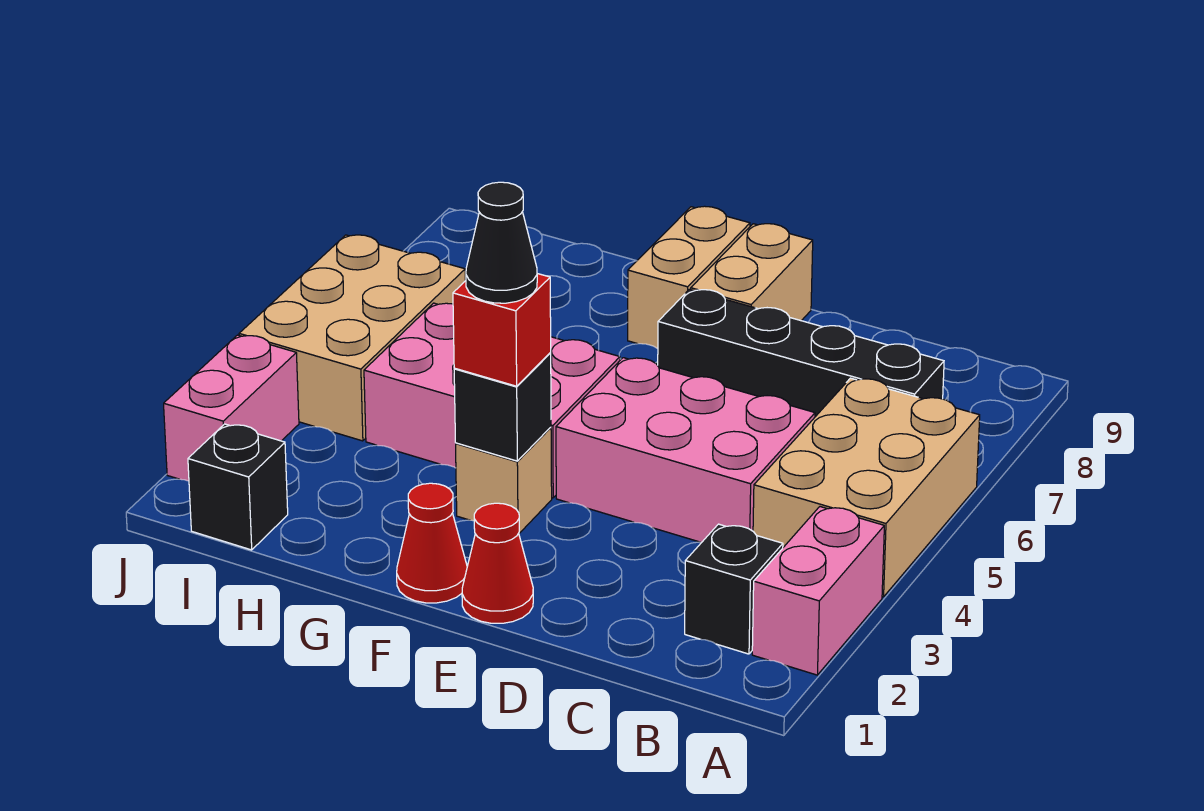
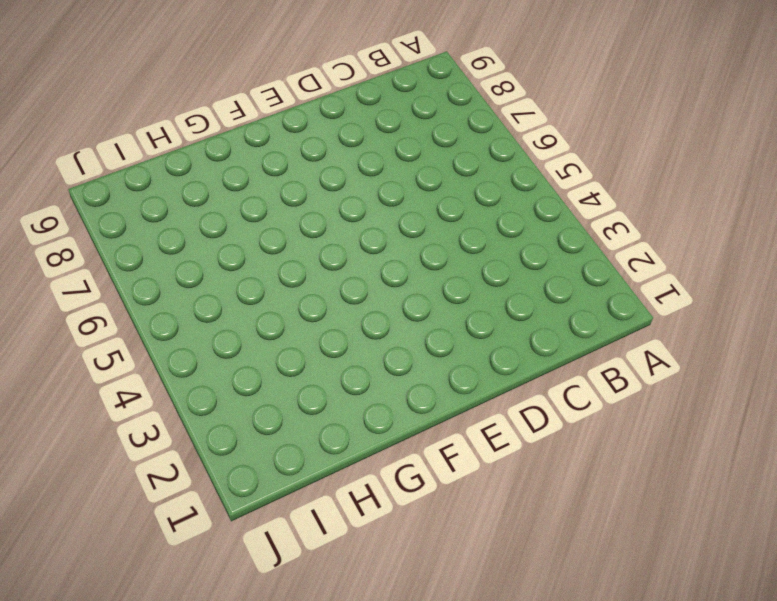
none -> pink 1x2 brick [752,507,884,675]
none -> tan 2x3 brick [753,378,980,597]
none -> black 1x1 brick [685,524,783,654]

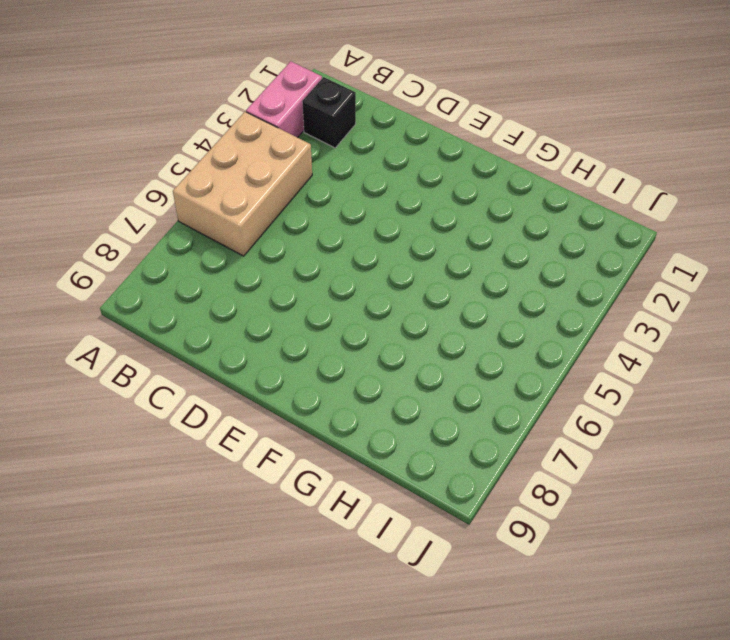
none -> black 1x4 brick [658,289,944,417]
none -> pink 2x3 brick [556,358,815,542]
none -> red 1x1 cone [462,503,533,623]

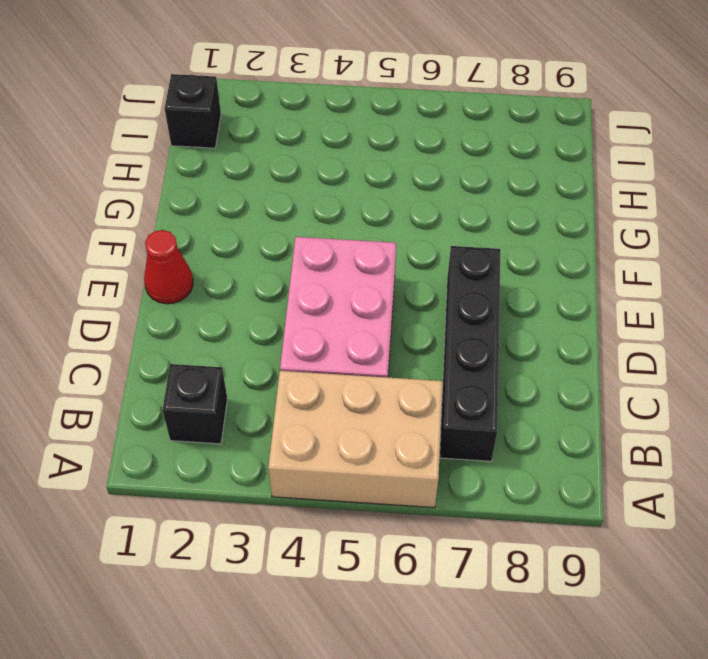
none -> pink 1x2 brick [752,507,884,675]
none -> tan 1x2 brick [691,224,813,321]
none -> red 1x1 cone [397,483,467,603]

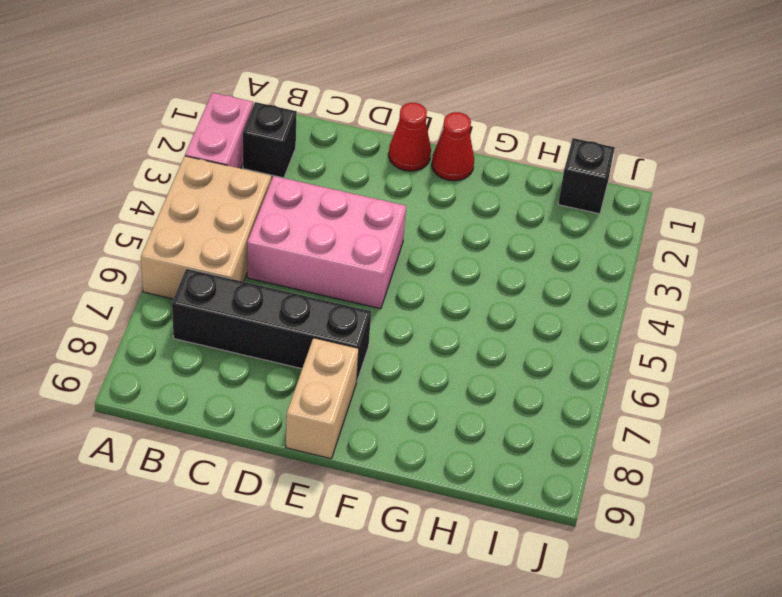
none -> tan 1x1 brick [456,427,552,533]
none -> pink 2x3 brick [364,303,620,498]
none -> tan 1x2 brick [628,206,750,349]

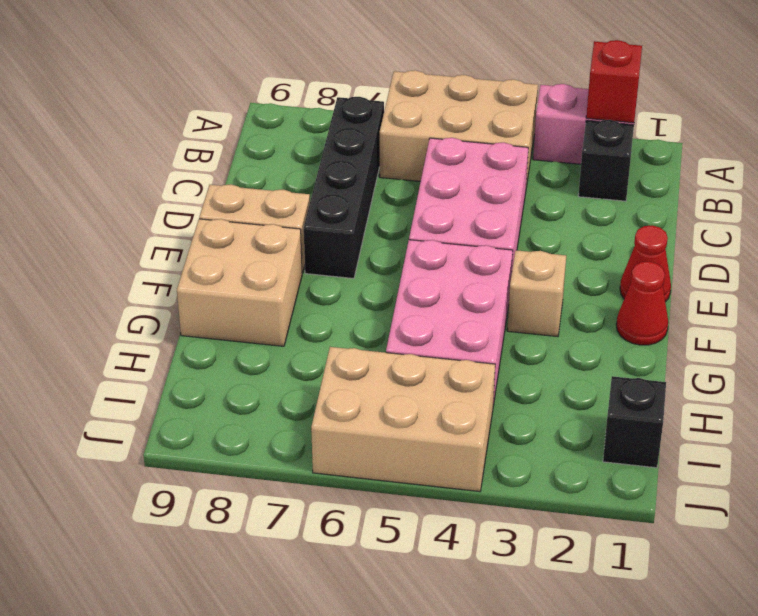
red 1x1 brick [586,40,642,123] -> red 1x1 brick moved to [453,274,551,386]
tan 2x2 brick [177,219,302,346] -> tan 1x2 brick [628,206,750,349]
none -> pink 1x2 brick [164,335,299,481]
none -> black 1x1 brick [454,353,551,461]
none -> black 1x1 cone [466,182,537,303]

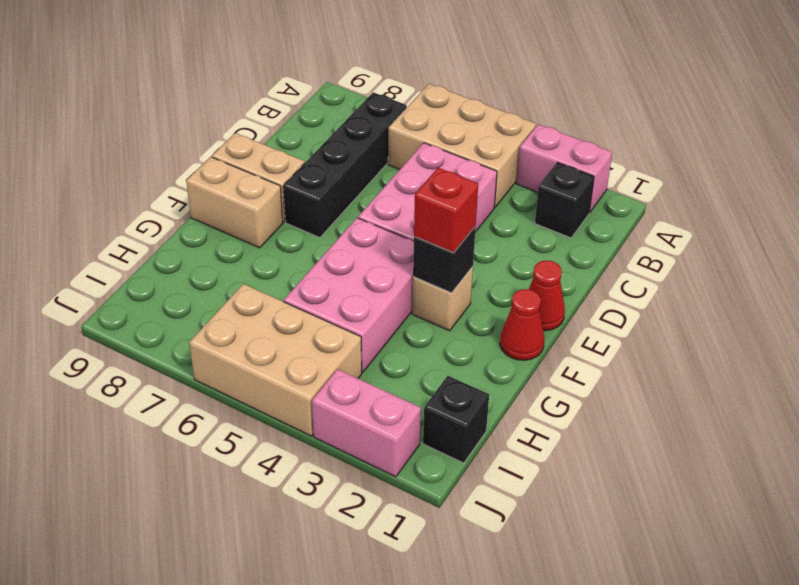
none -> black 1x1 cone [466,182,537,303]

